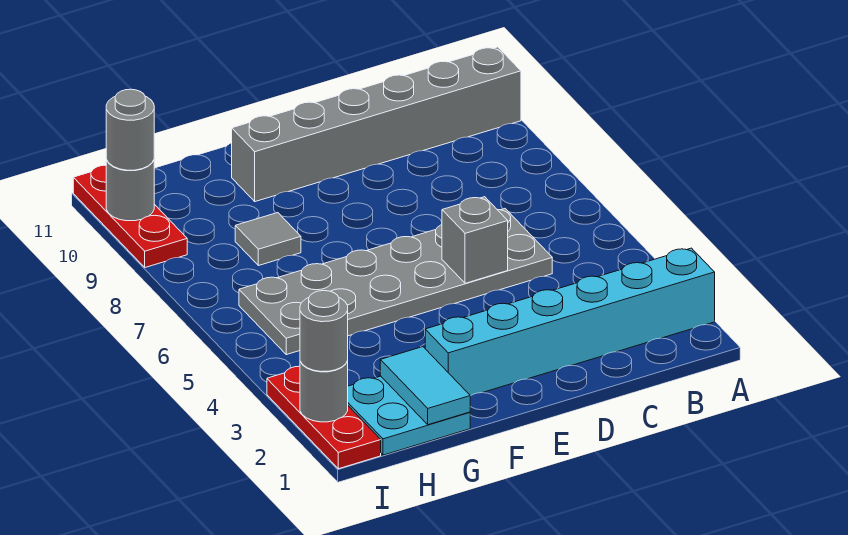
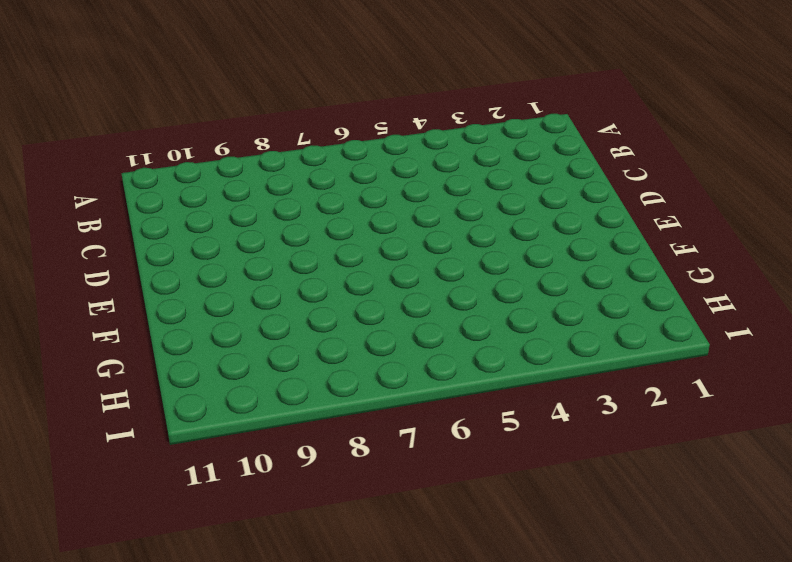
none -> cyan 1x6 brick [425,248,715,396]
none -> grey 1x6 brick [232,47,521,202]
none -> grey 2x6 plate [239,209,552,355]

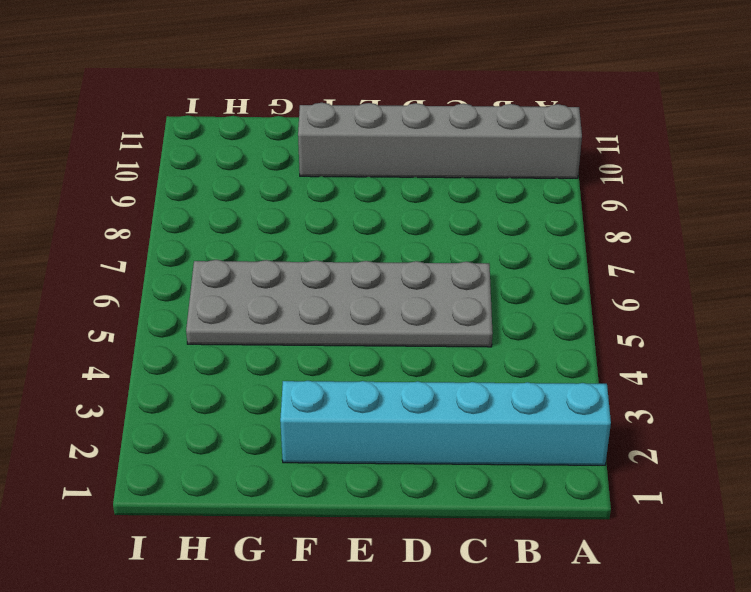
none -> cyan 2x2 plate [348,376,470,455]
none -> grey 1x1 tile [235,213,301,266]
none -> red 1x3 plate [267,366,381,469]

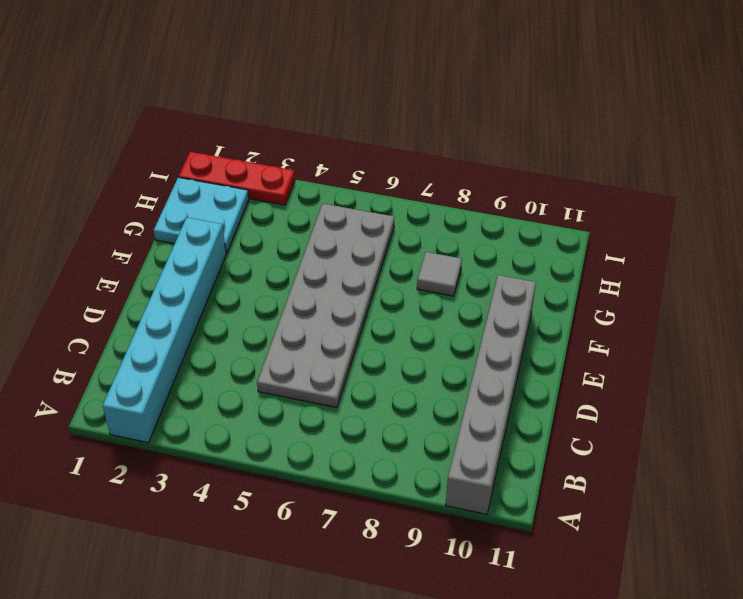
none -> red 1x3 plate [73,165,187,267]
none -> grey 1x1 brick [442,197,508,283]
none -> cyan 1x2 tile [380,347,470,425]

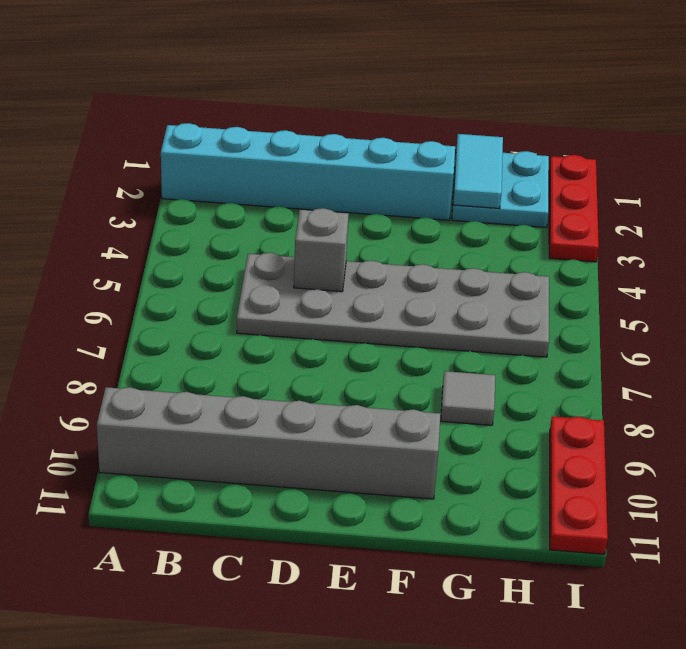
none -> grey 1x1 round brick [300,361,348,422]
none -> grey 1x1 round brick [106,160,154,221]
none -> grey 1x1 round brick [300,291,348,371]

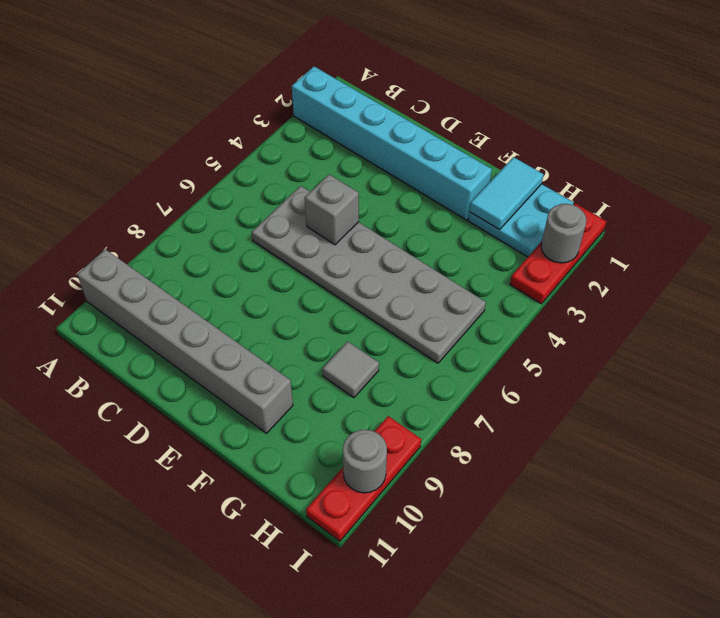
none -> grey 1x1 round brick [300,291,348,371]
none -> grey 1x1 round brick [106,89,154,170]

